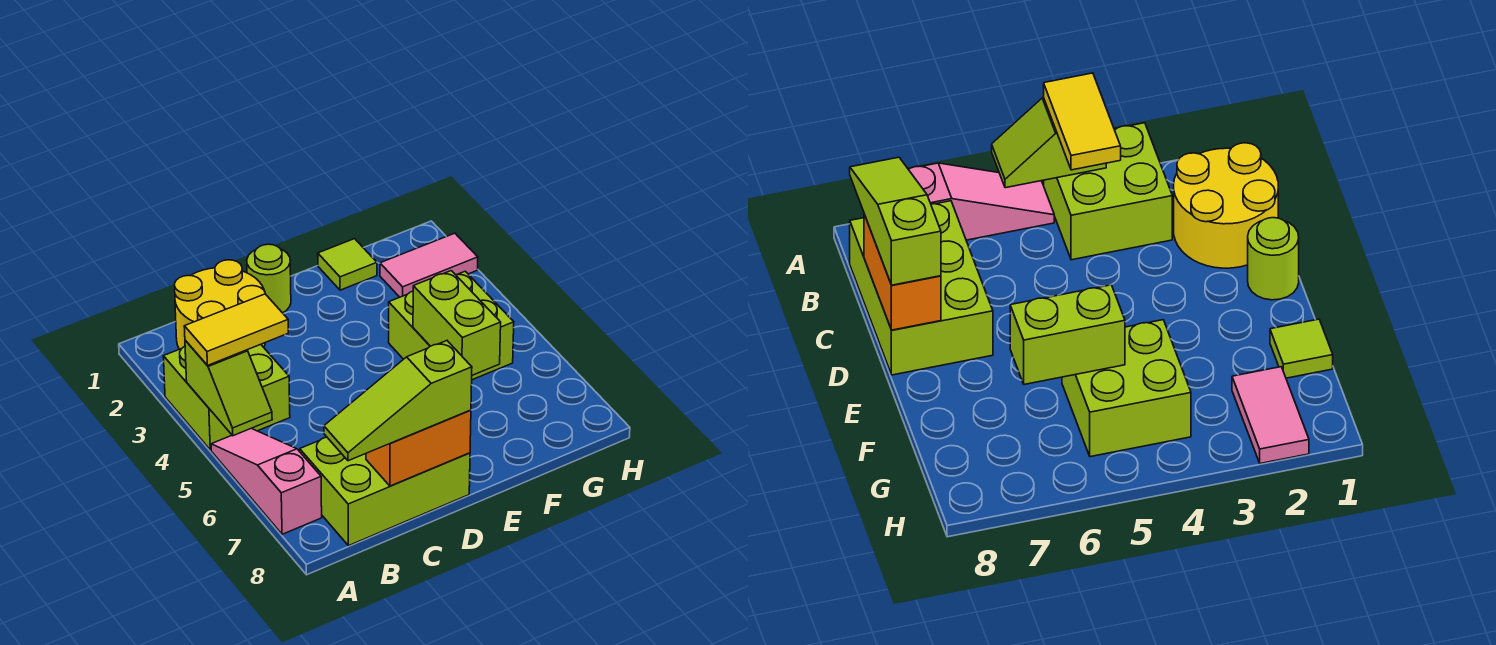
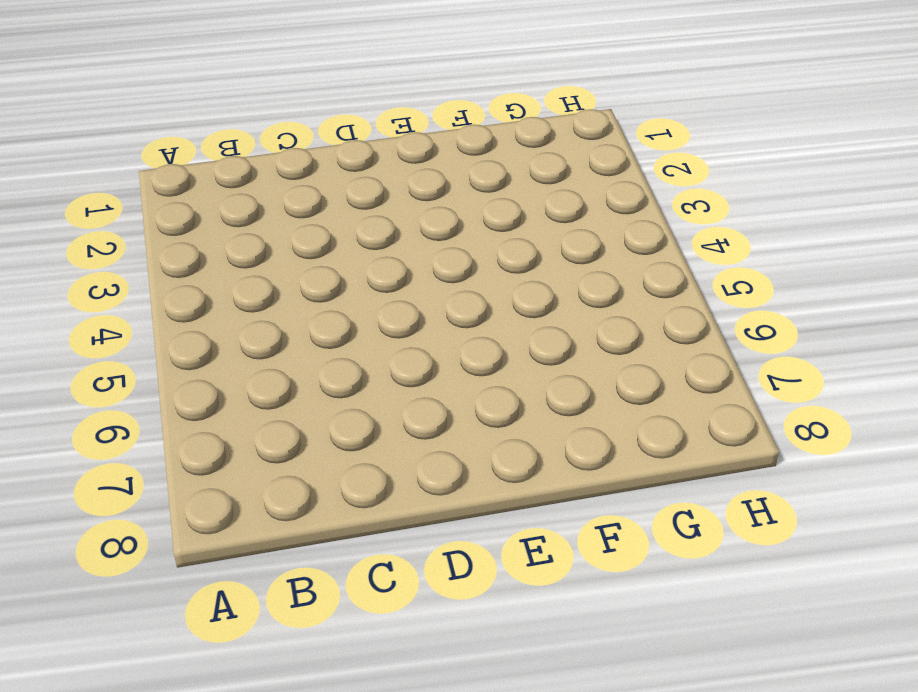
none -> lime 2x2 brick [163,344,290,450]
none -> pink 1x3 slope [211,428,322,534]
none -> yellow 2x2 round brick [175,260,265,349]

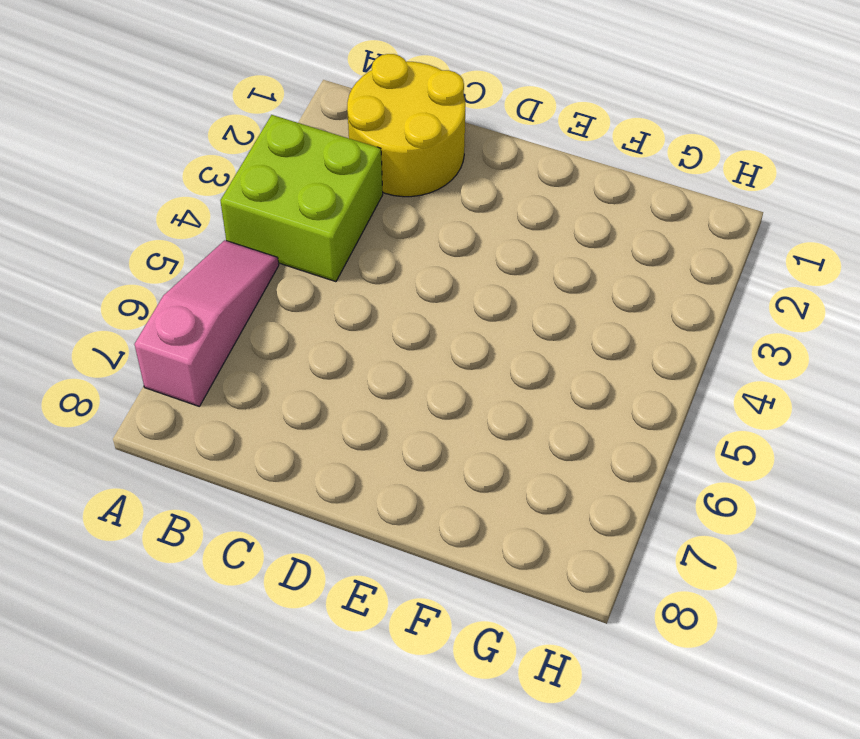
none -> lime 2x3 brick [300,437,470,546]
none -> lime 1x1 round brick [247,244,291,313]
none -> lime 1x1 tile [318,239,377,290]

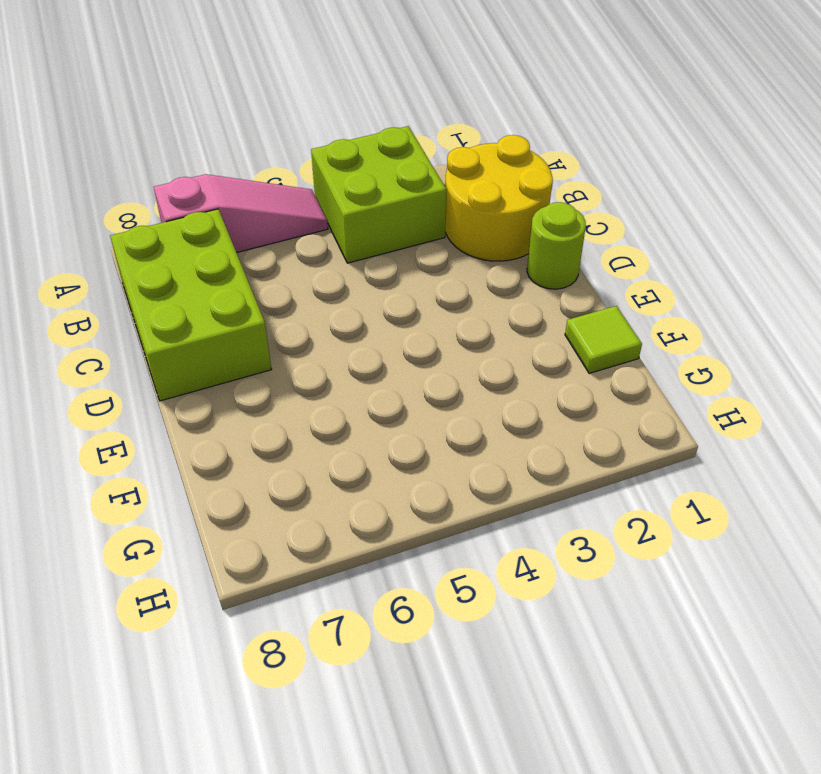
none -> lime 2x2 brick [389,271,514,380]
none -> pink 1x2 tile [380,233,478,297]
none -> lime 1x2 slope [185,340,272,436]

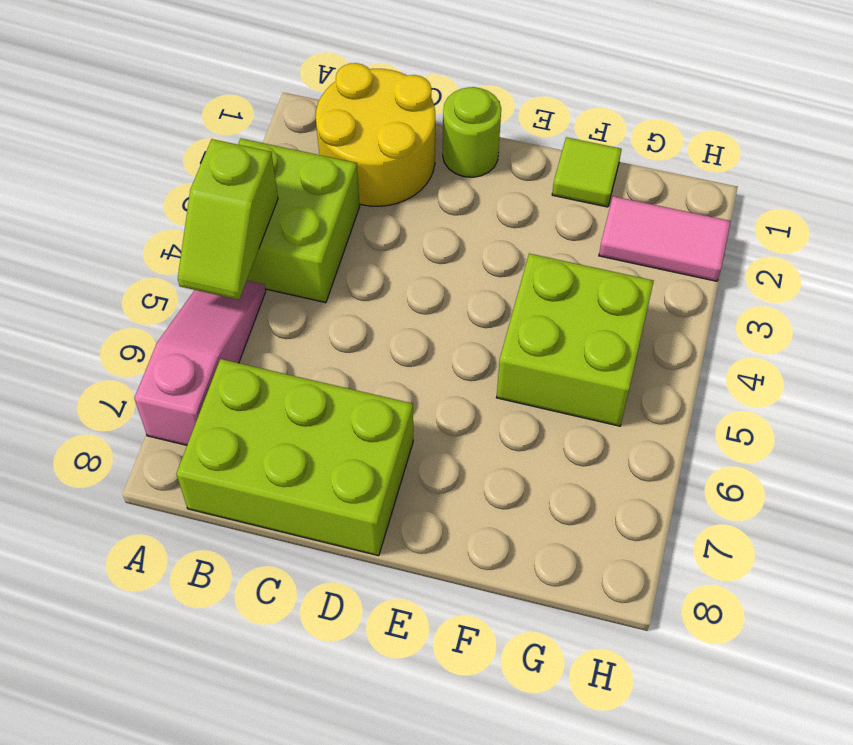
none -> orange 1x2 brick [366,410,471,486]
none -> lime 1x2 brick [413,271,501,375]
none -> yellow 1x2 tile [184,294,288,365]

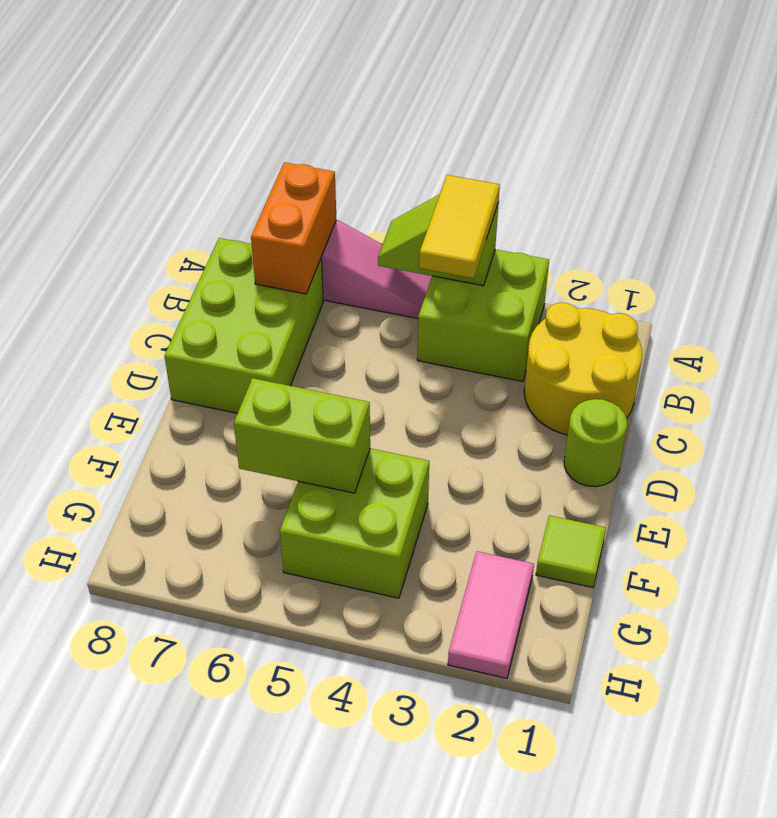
orange 1x2 brick [251,162,336,294] -> orange 1x2 brick moved to [366,410,471,486]
none -> lime 1x3 slope [324,341,472,461]

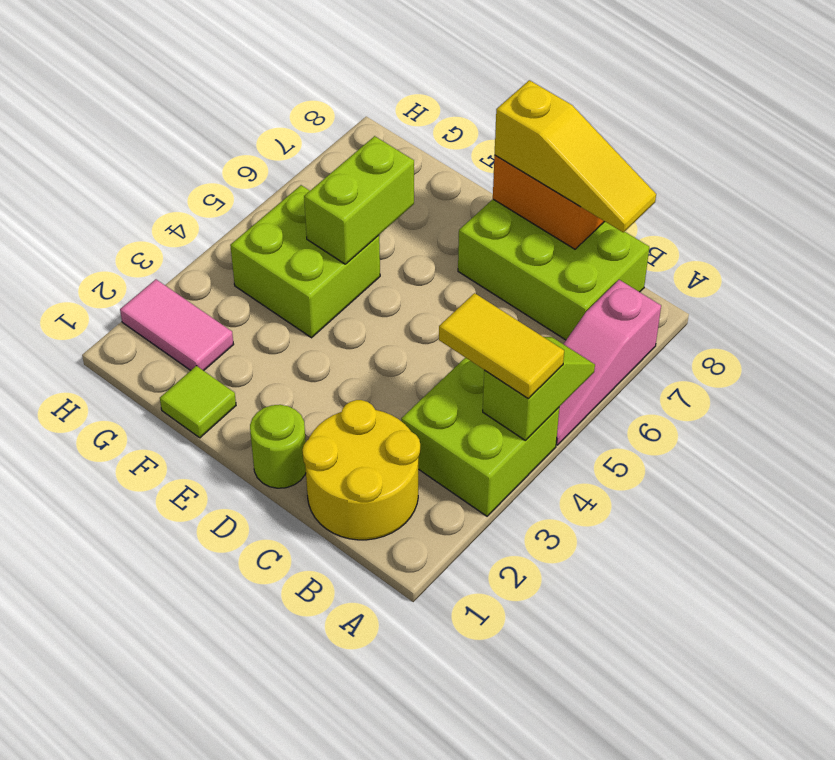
yellow 1x3 slope [495,80,656,232] -> lime 1x3 slope [324,341,472,461]

